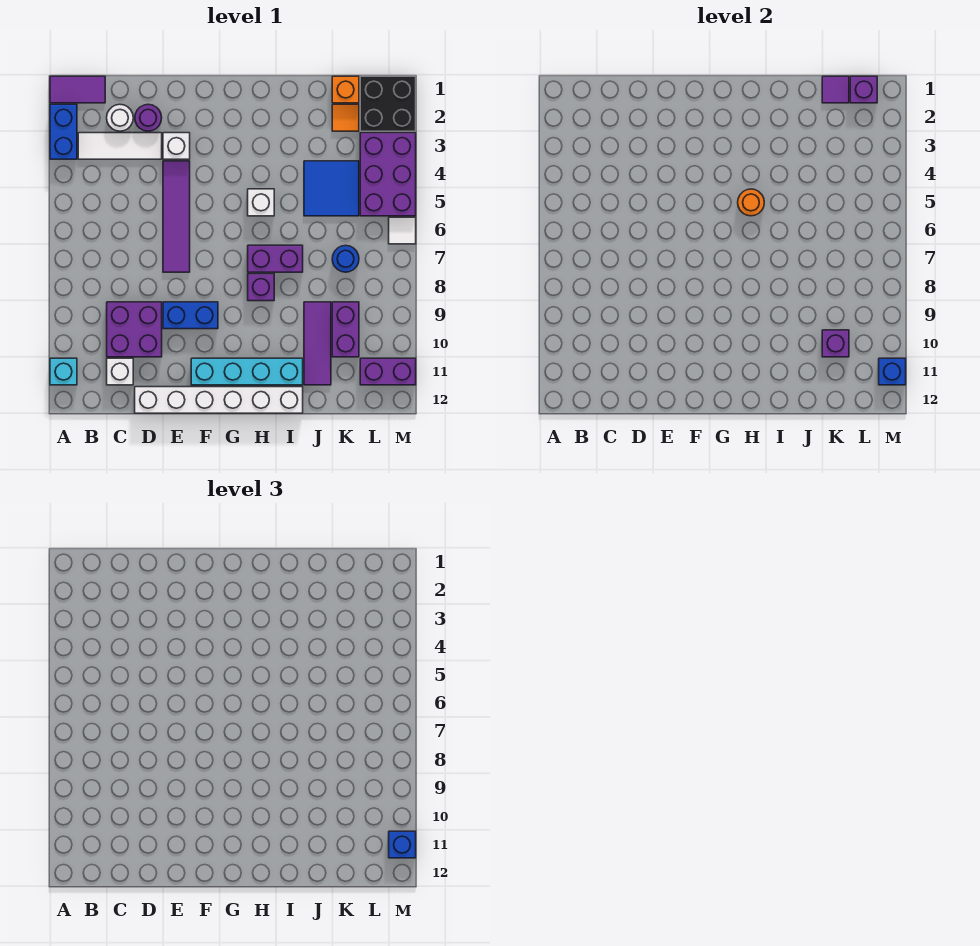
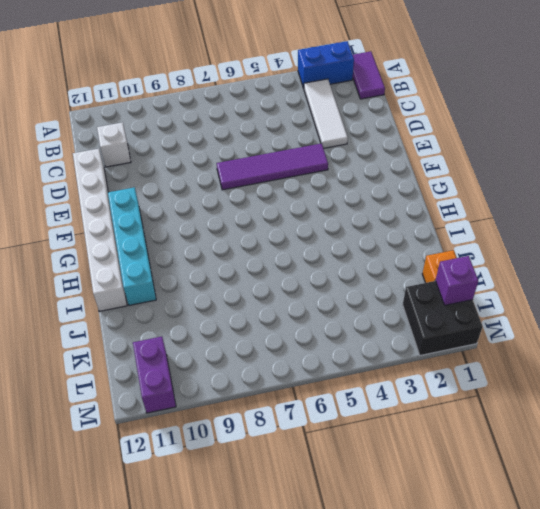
none -> cyan 1x1 brick [50,358,77,385]
none -> white 1x1 round brick [107,104,133,131]
none -> purple 2x2 brick [107,302,162,357]
none -> purple 1x1 round brick [135,104,162,131]

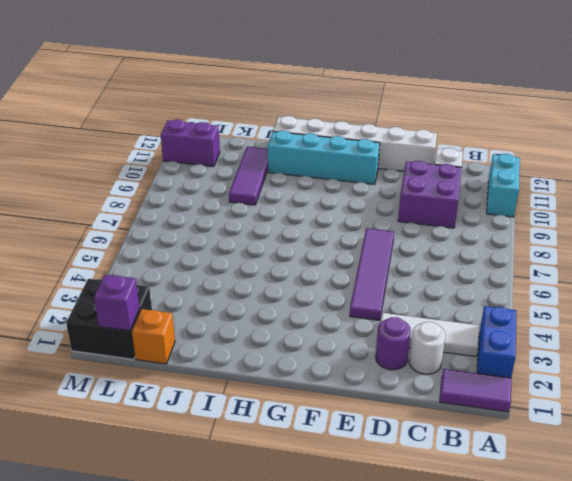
cyan 1x2 brick [487,154,520,217] -> cyan 1x1 brick [50,358,77,385]
none -> white 1x1 brick [163,133,190,159]
none -> blue 1x2 brick [163,302,218,329]
none -> white 1x1 brick [248,189,274,216]
none -> purple 1x2 brick [248,245,303,272]

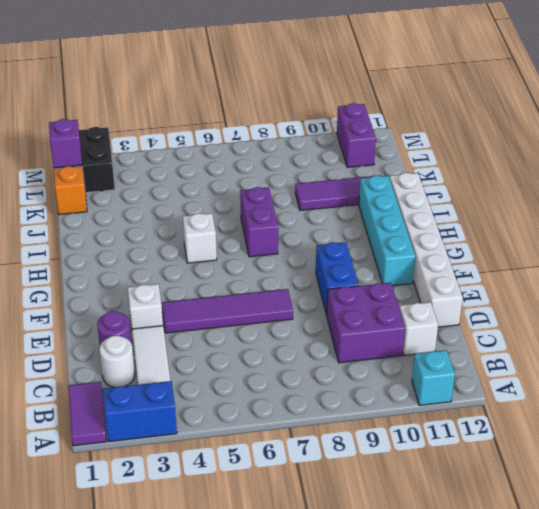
none -> purple 1x1 brick [248,274,274,301]
none -> blue 2x2 tile [304,161,359,216]
none -> orange 1x1 tile [332,104,359,131]
none -> blue 1x1 round brick [332,245,359,272]

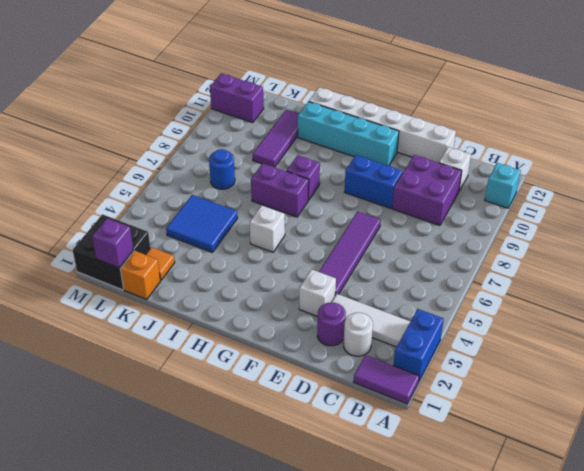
none -> purple 1x2 brick [332,302,359,357]
none -> purple 2x3 brick [360,133,416,216]
none -> white 1x1 tile [389,217,416,244]
none -> orange 1x1 round brick [738,189,764,216]

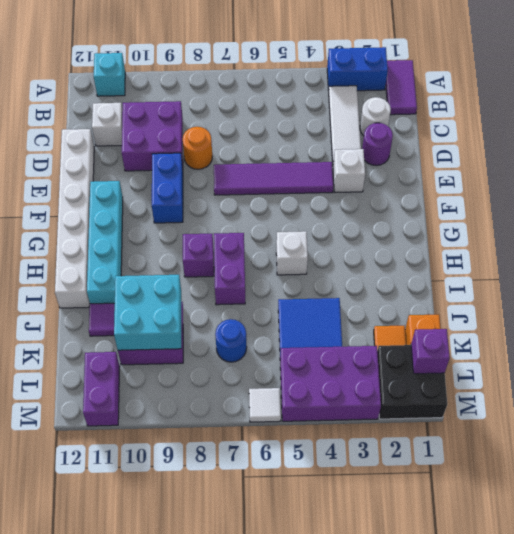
orange 1x1 round brick [183,127,212,169] -> orange 1x1 round brick moved to [738,189,764,216]
cyan 2x2 brick [114,275,181,350] -> purple 1x1 brick [822,330,849,357]
none -> purple 1x1 tile [822,76,849,103]
none -> blue 1x1 brick [879,358,906,385]
none -> blue 1x1 brick [389,831,416,858]

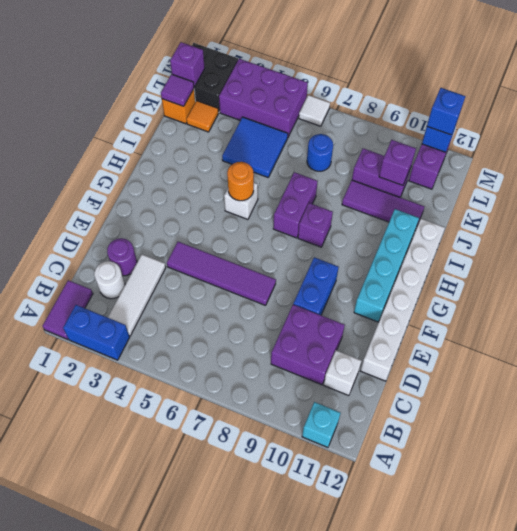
none -> white 1x1 brick [163,133,190,159]

